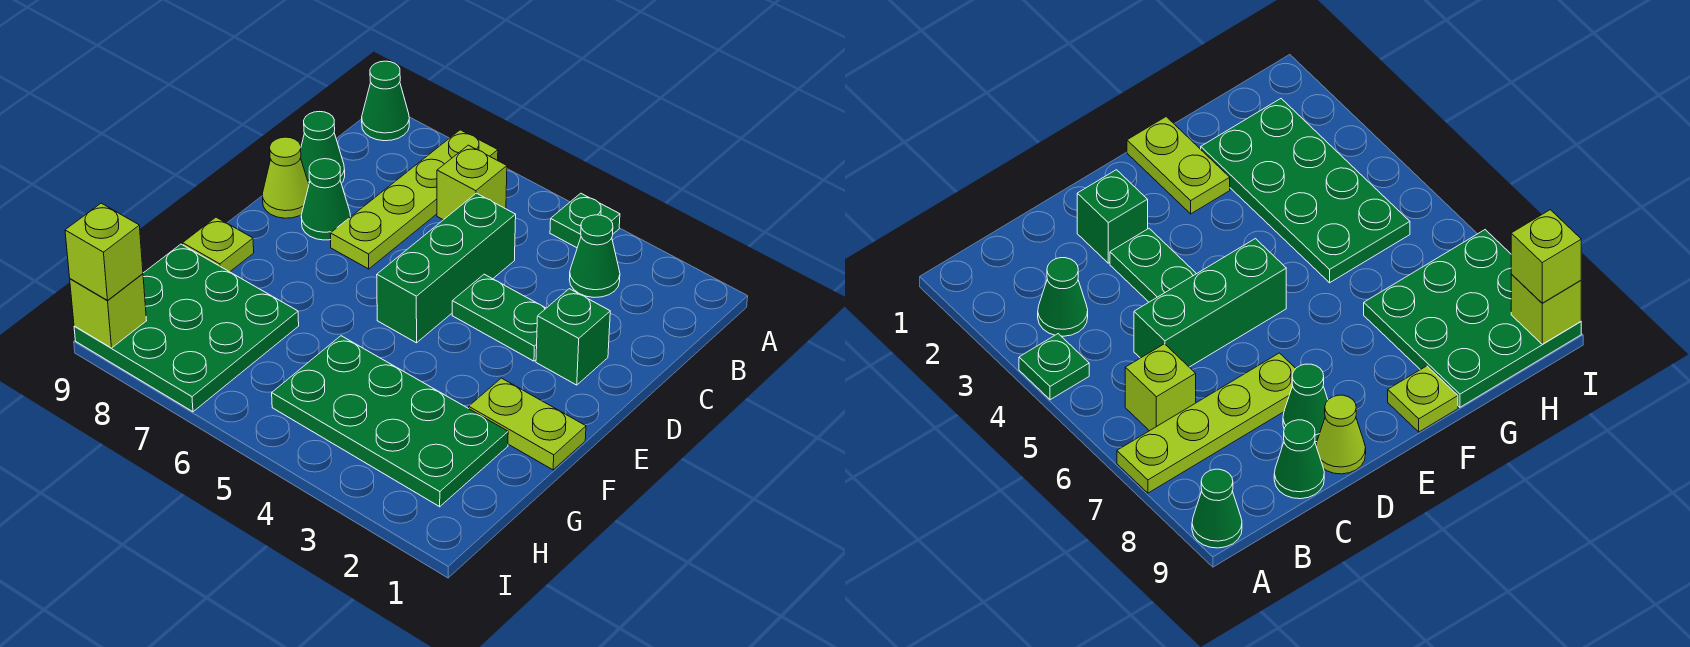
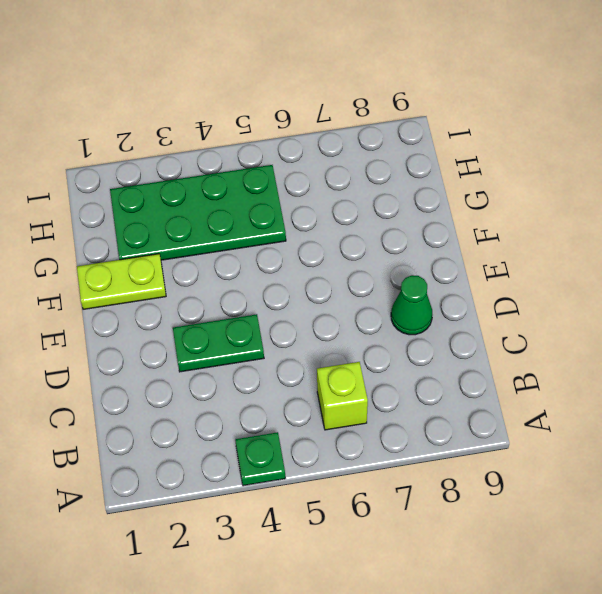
none -> lime 1x4 plate [330,130,498,269]
none -> green 1x1 cone [362,61,409,141]
none -> green 1x1 cone [569,215,620,297]

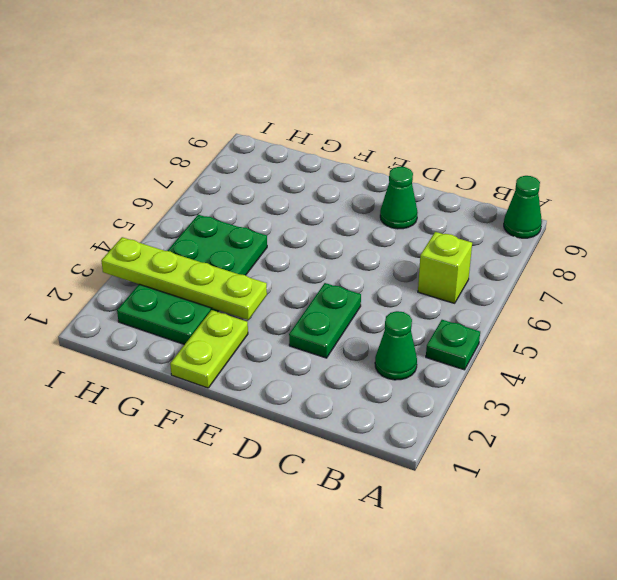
lime 1x4 plate [101,237,267,320] -> lime 1x4 plate moved to [330,130,498,269]
none -> green 1x3 brick [377,193,516,343]
none -> green 1x1 cone [301,112,345,183]
none -> green 1x1 brick [536,289,610,385]

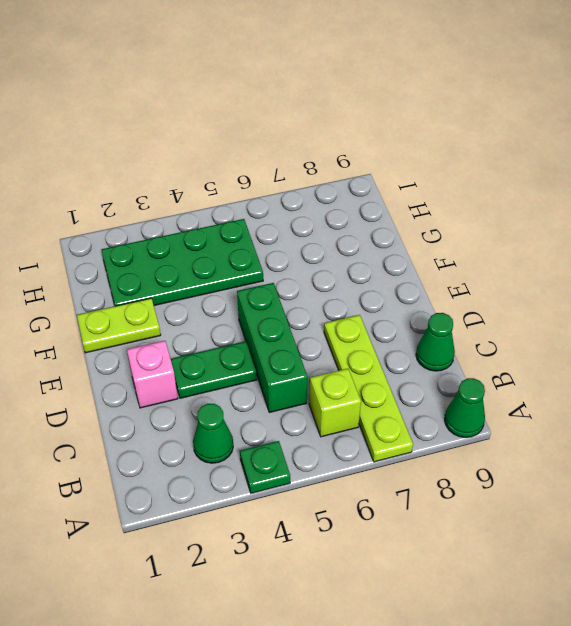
pink 1x1 brick [127,341,178,408] -> green 1x1 brick [536,289,610,385]
none -> green 1x1 cone [301,159,351,240]
none -> lime 1x1 cone [262,137,309,218]
none -> lime 1x1 plate [183,217,254,272]

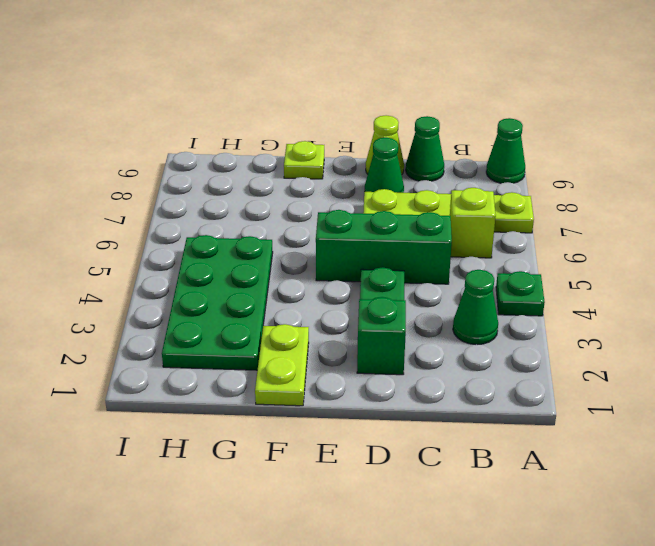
none -> green 3x3 plate [74,244,299,412]
none -> lime 1x1 brick [70,274,147,348]
none -> lime 1x1 brick [65,203,143,300]

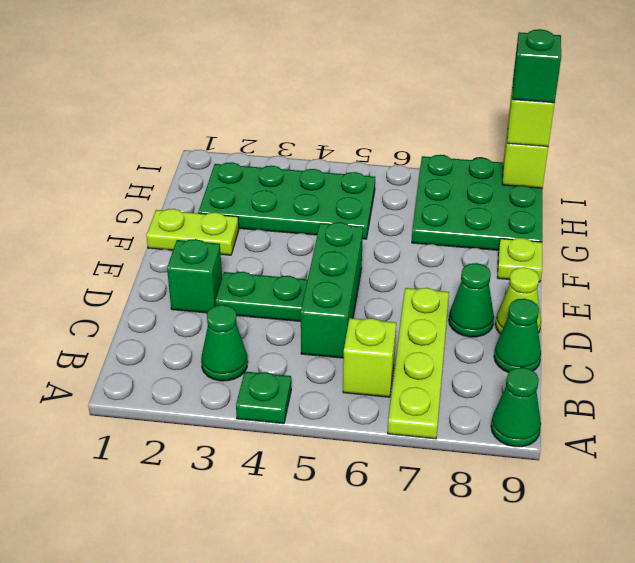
green 1x1 brick [512,29,561,103] -> none

